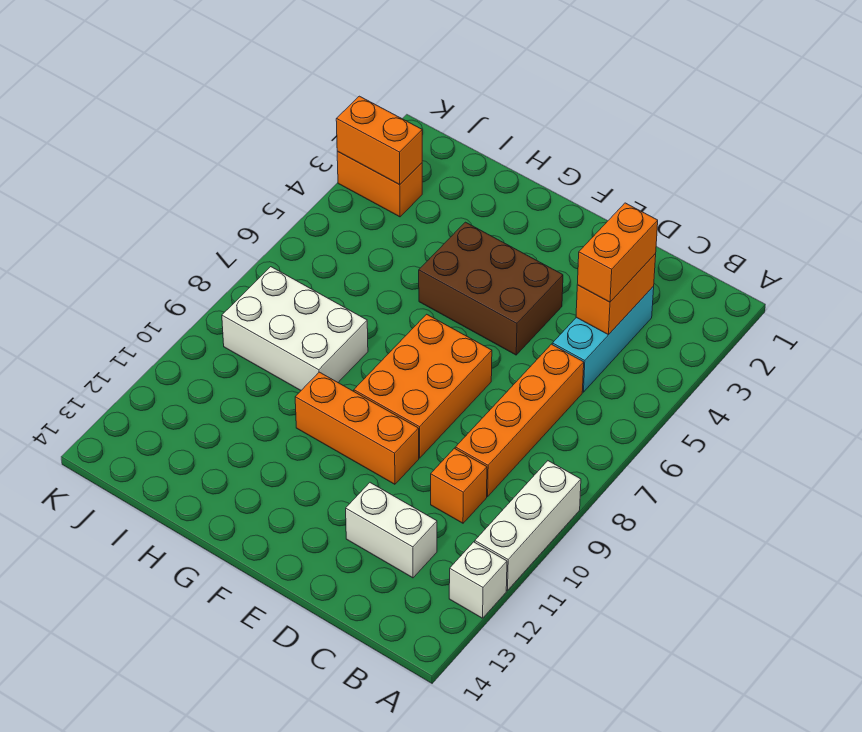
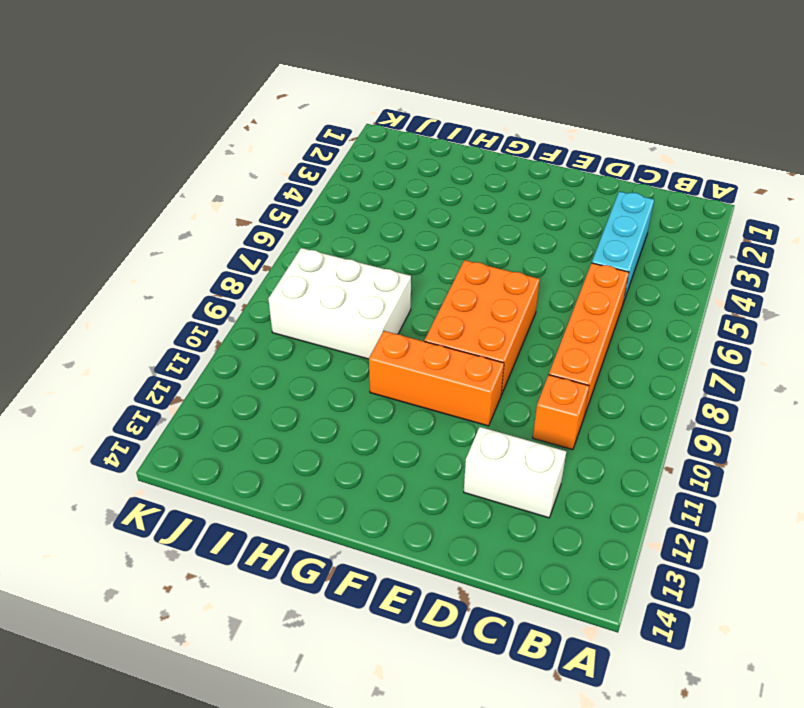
none -> white 1x3 brick [475,461,581,590]
none -> white 1x1 brick [449,542,507,618]
none -> brown 2x3 brick [419,222,563,355]

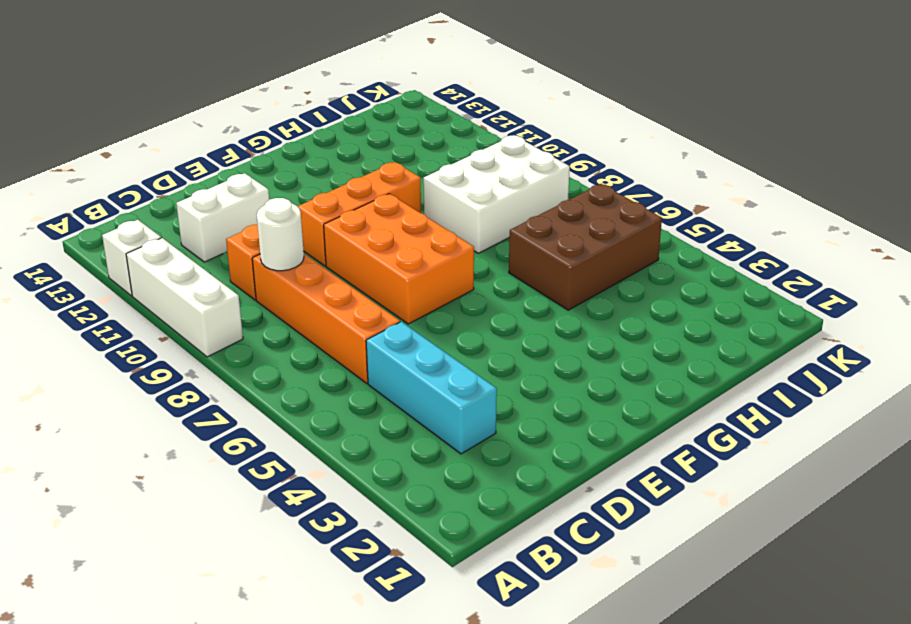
white 1x1 round brick [257,198,304,271] -> none
brown 2x3 brick [509,184,662,310] -> brown 2x3 brick moved to [419,222,563,355]
none -> orange 1x2 brick [337,151,422,217]
none -> orange 1x2 brick [576,254,656,334]
none -> orange 1x2 brick [336,96,422,185]

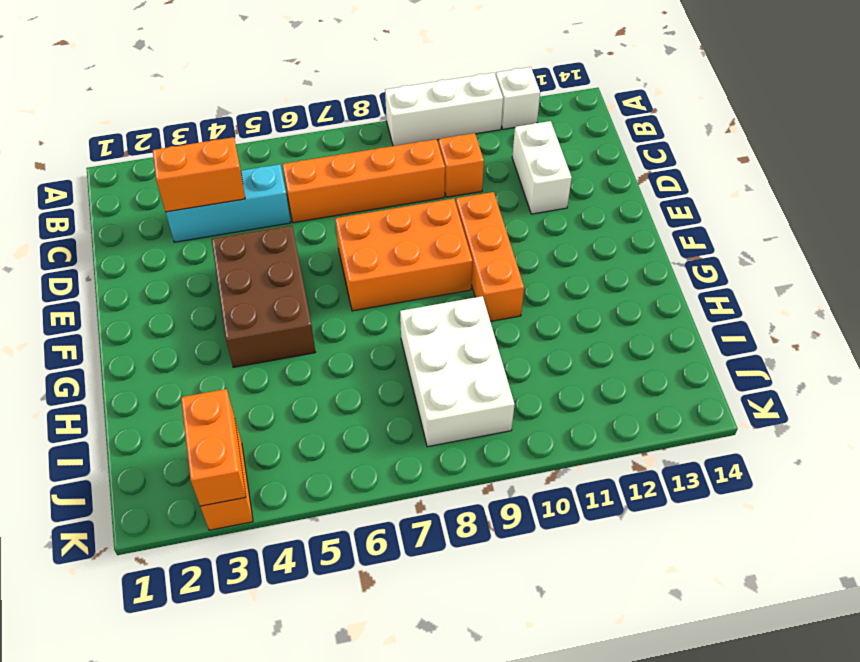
none -> orange 1x2 brick [577,203,658,302]

